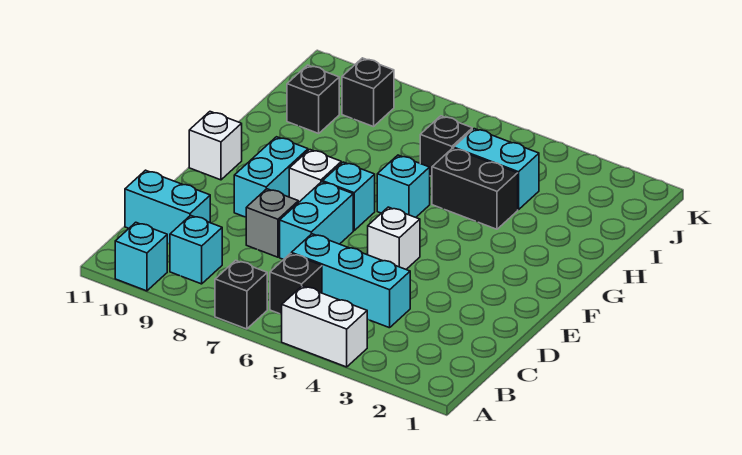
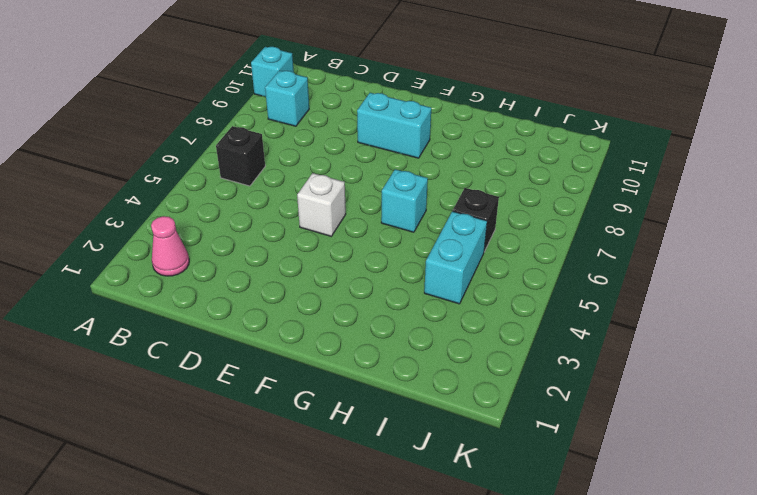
pink 1x1 cone [151,216,189,276] -> none
none -> white 1x2 brick [282,286,367,367]
none -> black 1x1 brick [215,260,267,329]
none -> cyan 1x3 brick [291,234,410,328]

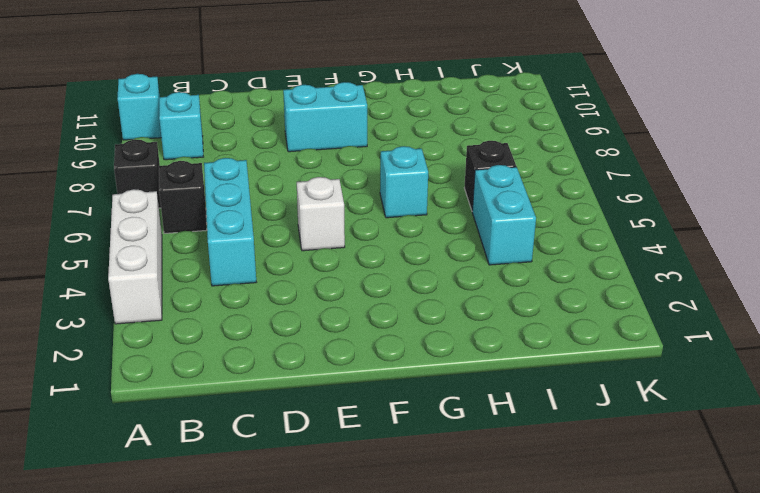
white 1x3 brick [108,189,162,324] -> white 1x2 brick [282,286,367,367]
none -> cyan 1x2 brick [125,170,210,244]
none -> cyan 1x2 brick [280,182,353,260]
none -> grey 1x1 brick [246,189,298,257]

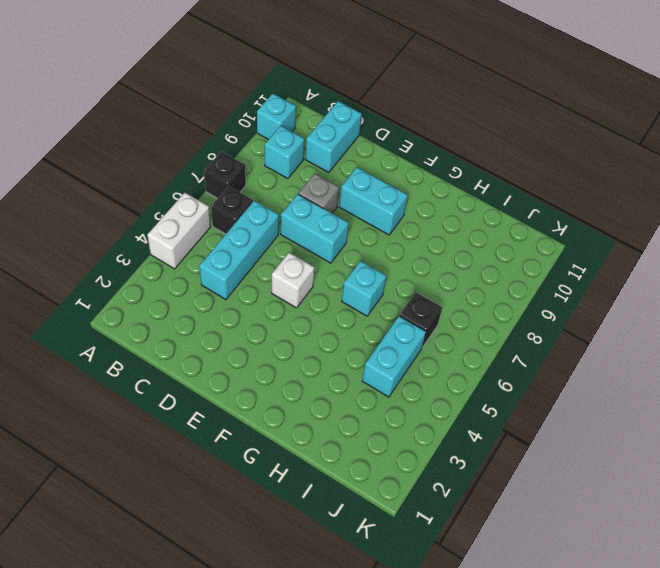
none -> cyan 1x1 brick [323,162,375,230]
none -> white 1x1 brick [289,150,341,203]
none -> white 1x1 brick [189,112,242,180]

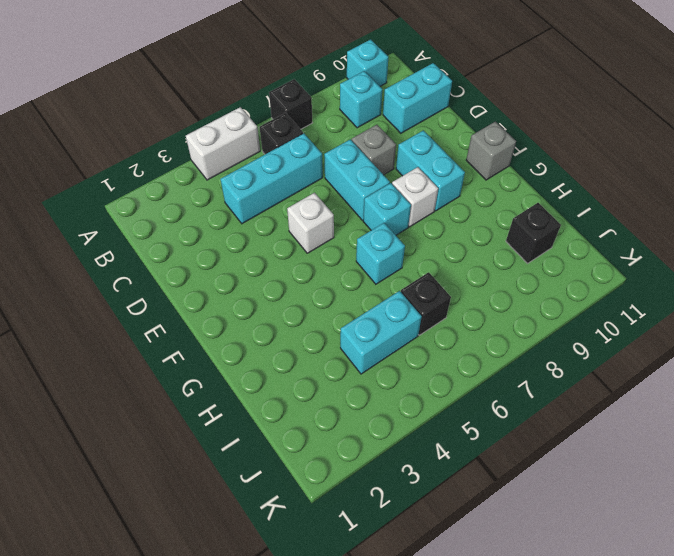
grey 1x1 brick [466,122,516,180] -> white 1x1 brick [189,112,242,180]
none -> black 1x2 brick [432,148,518,229]
none -> black 1x1 brick [342,58,394,127]

